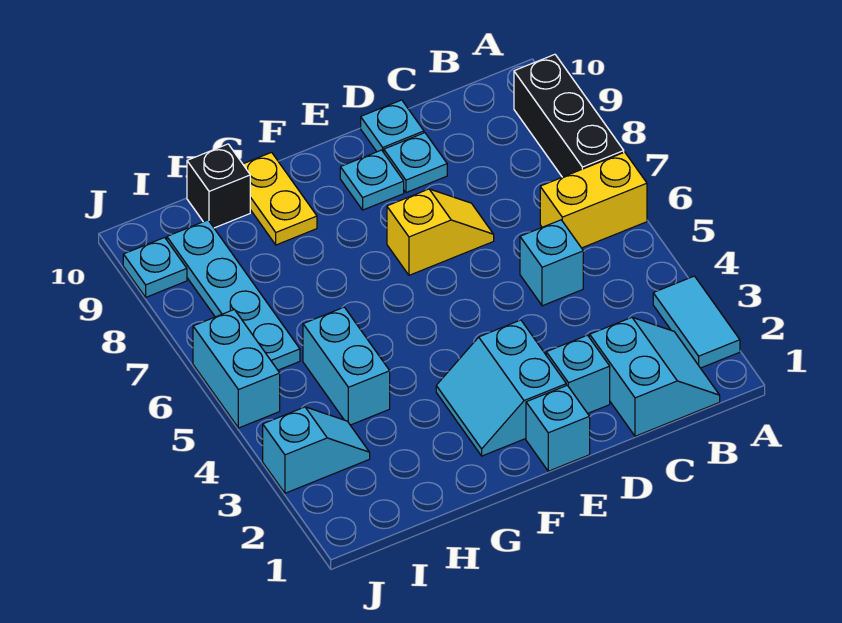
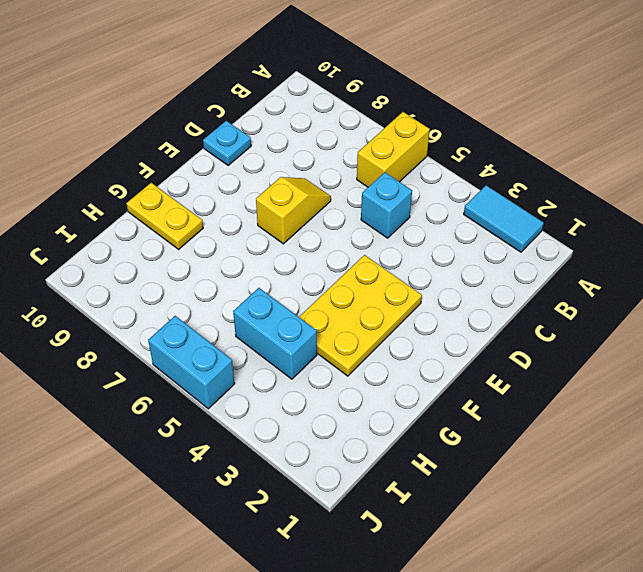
yellow 2x3 plate [299,255,422,376] -> cyan 2x2 slope [436,320,566,456]
none -> black 1x3 brick [514,54,624,177]
none -> cyan 2x2 slope [590,317,720,436]
none -> cyan 1x1 brick [546,335,610,413]

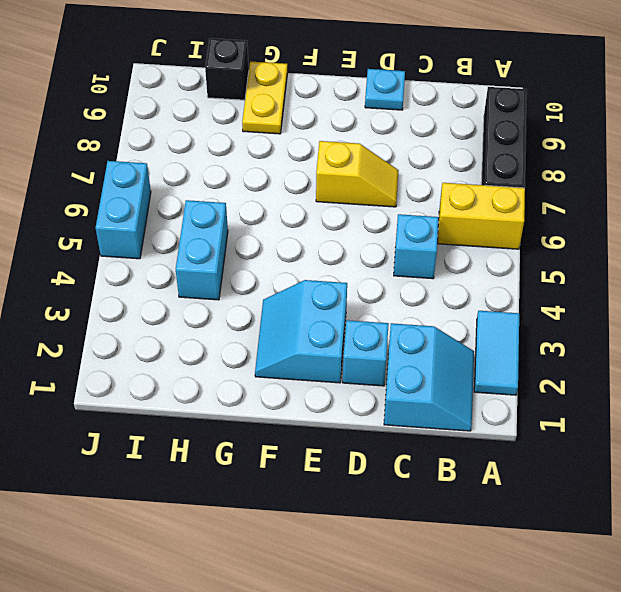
none -> cyan 1x1 plate [384,133,447,193]
none -> cyan 1x1 brick [526,385,590,471]
none -> cyan 1x1 plate [340,150,404,210]

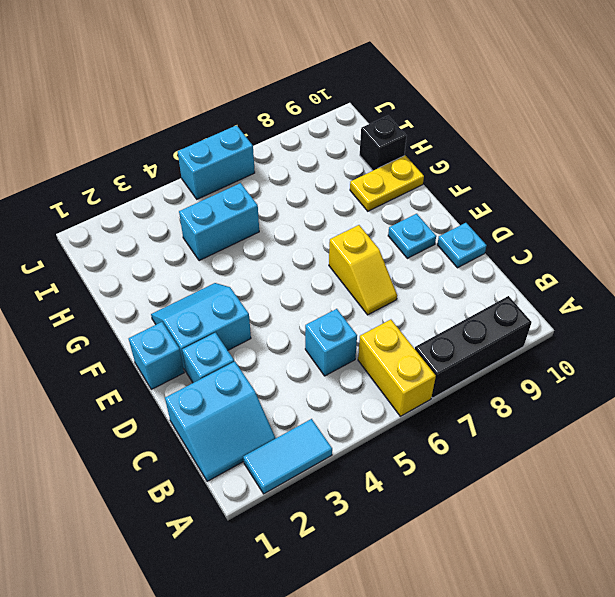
none -> cyan 1x1 plate [384,133,447,193]
none -> cyan 1x2 slope [263,407,370,493]
none -> cyan 1x4 plate [167,220,300,370]

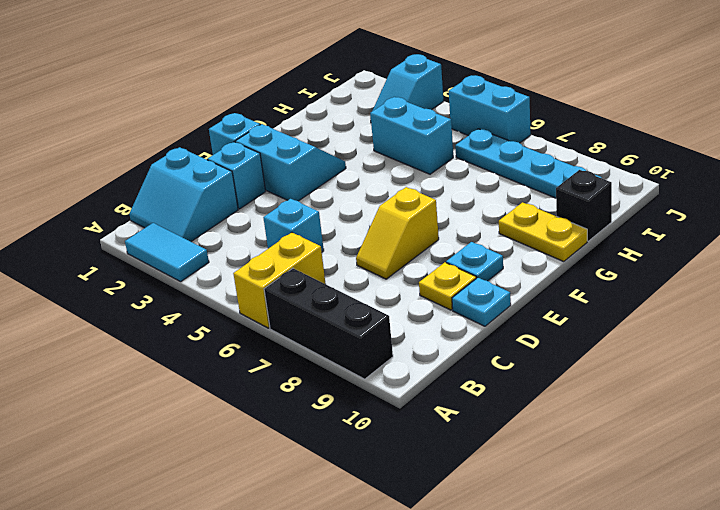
yellow 1x1 plate [419,262,476,310] -> cyan 1x1 plate [384,133,447,193]
none -> cyan 1x1 plate [123,237,187,297]

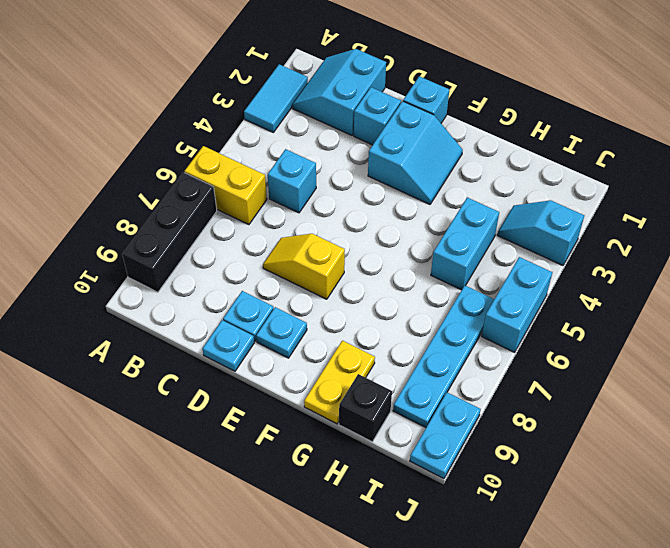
cyan 1x2 plate [410,393,481,479] -> cyan 1x1 plate [123,237,187,297]

